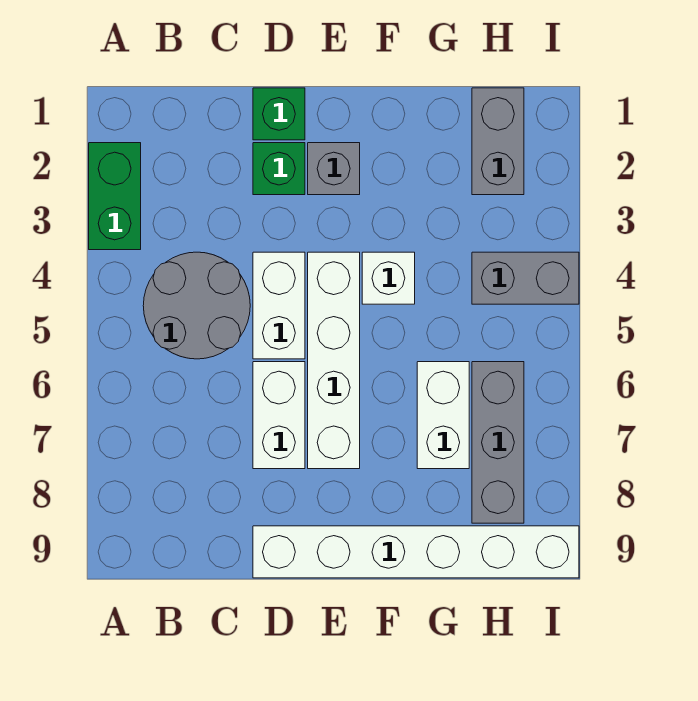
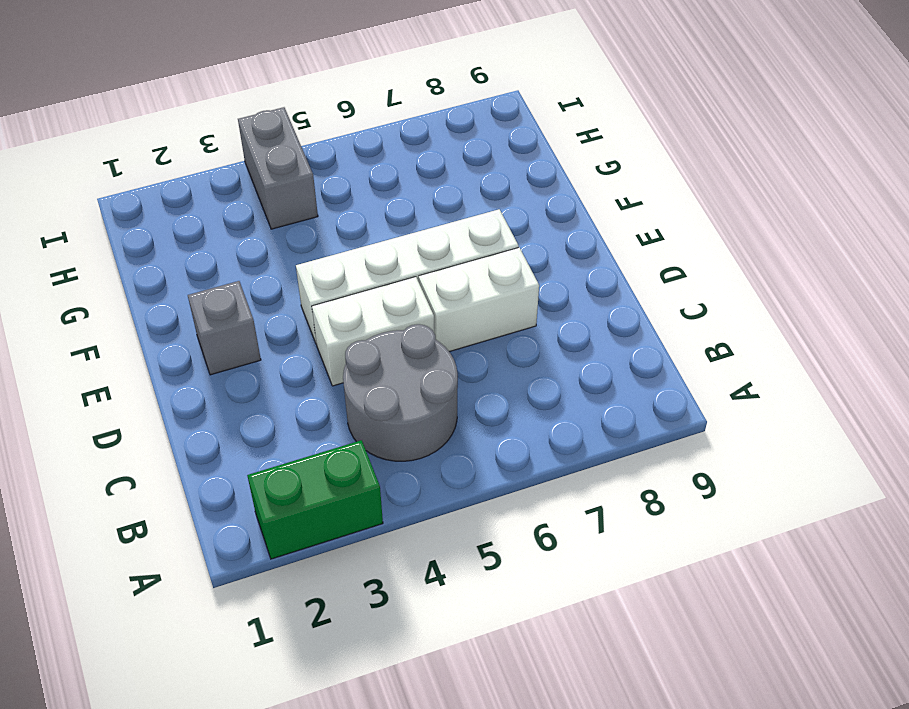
none -> green 1x1 brick [253,88,305,140]
none -> green 1x1 brick [253,143,305,195]
none -> white 1x6 brick [253,526,579,578]

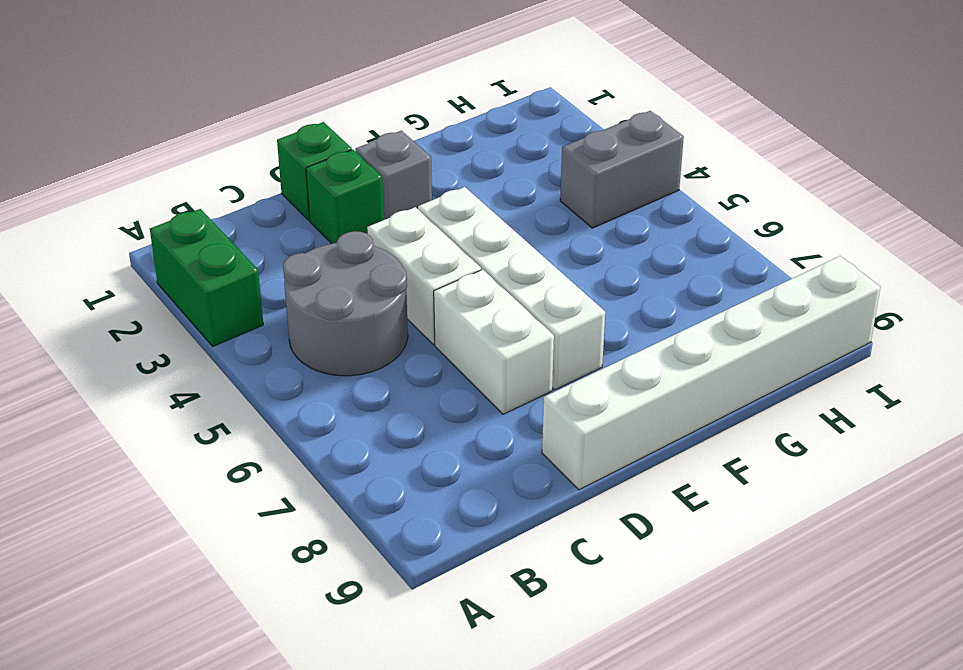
none -> white 1x1 brick [362,252,415,304]
none -> white 1x2 brick [417,362,469,469]
none -> grey 1x2 brick [472,88,524,195]

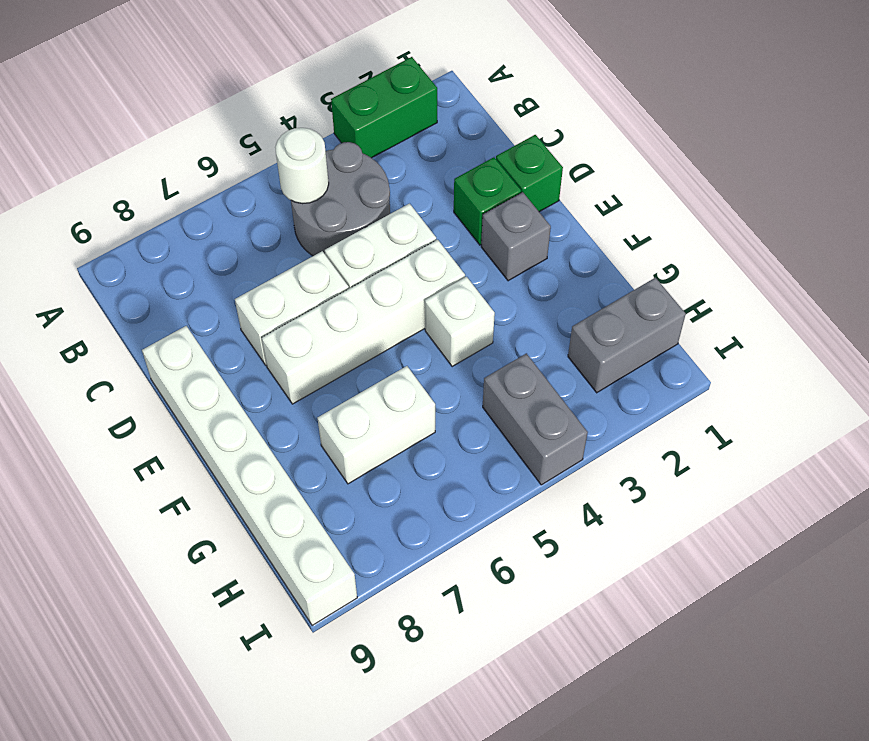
white 1x1 round brick [275,128,329,204] -> none
none -> grey 1x3 brick [472,362,524,523]

